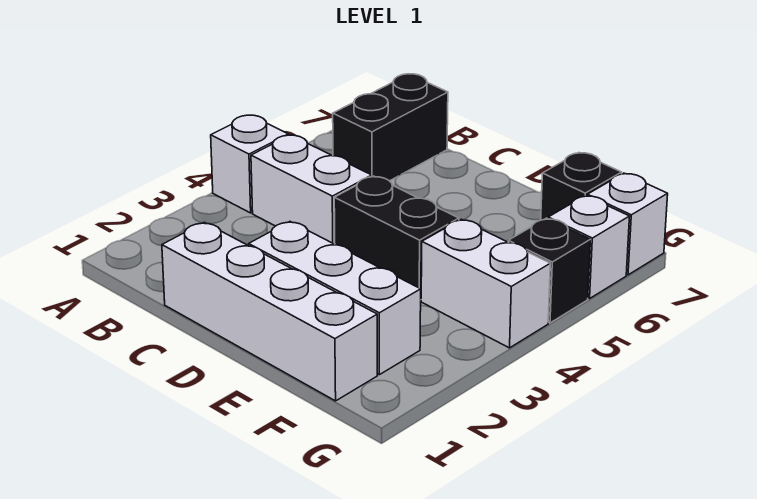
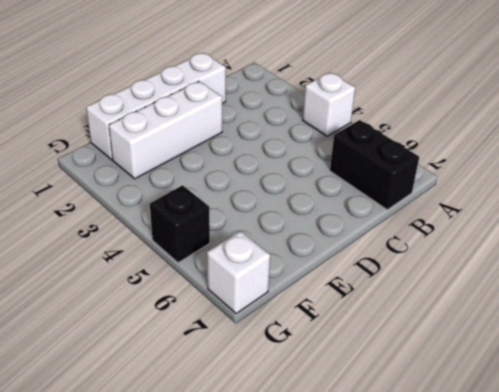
none -> white 1x2 brick [251,135,372,244]
none -> black 1x2 brick [334,176,459,289]

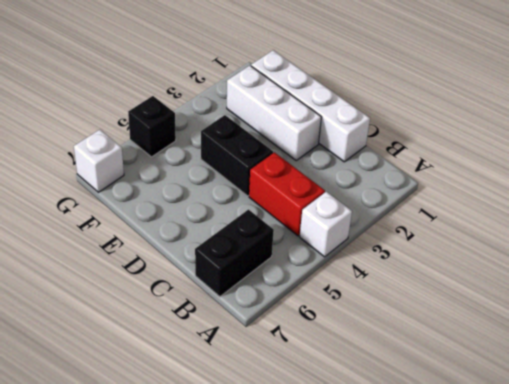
red 1x2 brick [249,152,325,236] -> white 1x2 brick [251,135,372,244]
none -> white 1x2 brick [421,219,550,348]
none -> black 1x1 brick [541,153,622,220]

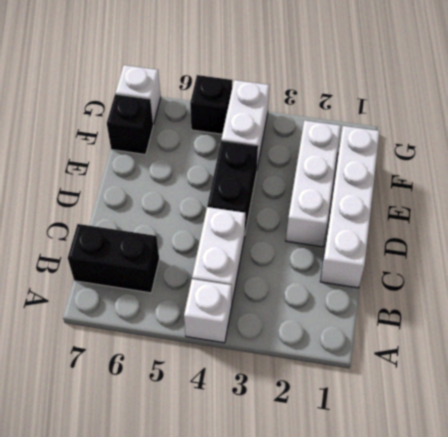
none -> white 1x1 brick [548,195,630,299]

